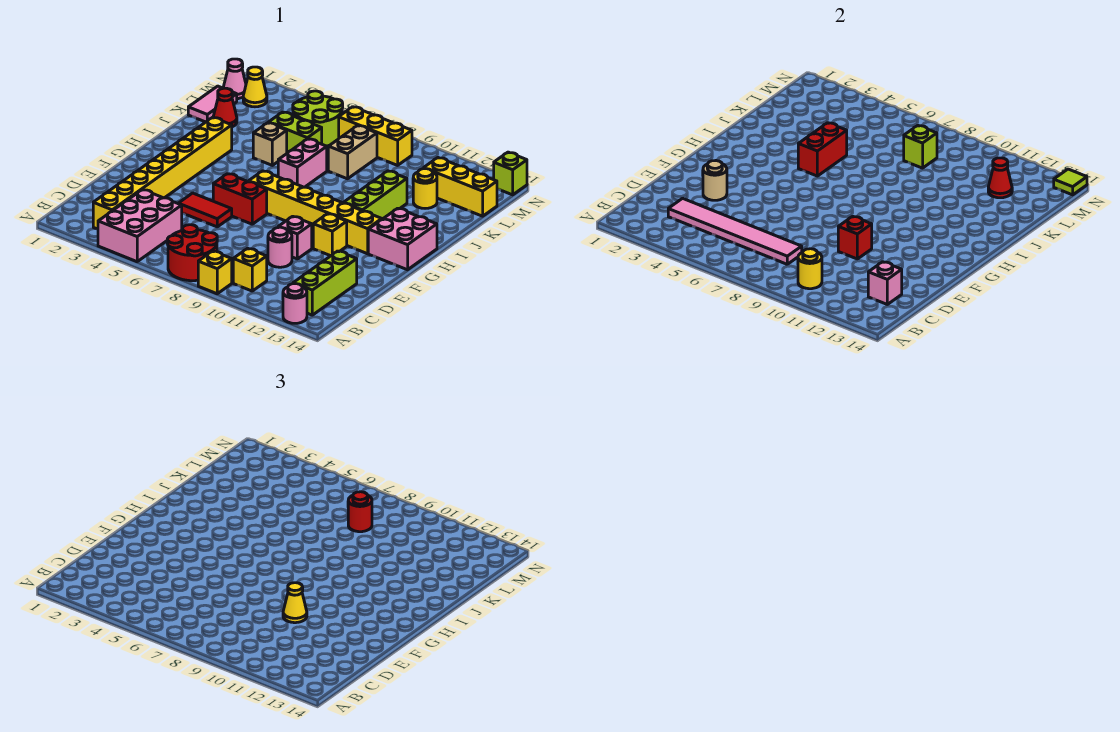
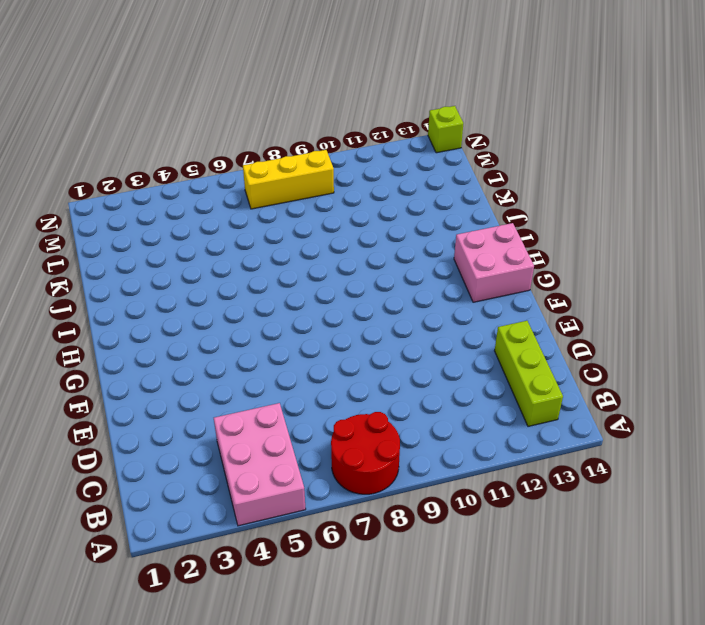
none -> yellow 1x1 brick [198,251,232,294]
none -> pink 1x1 round brick [283,284,307,323]
none -> yellow 1x8 brick [93,117,232,229]
none -> yellow 1x1 brick [233,248,267,291]

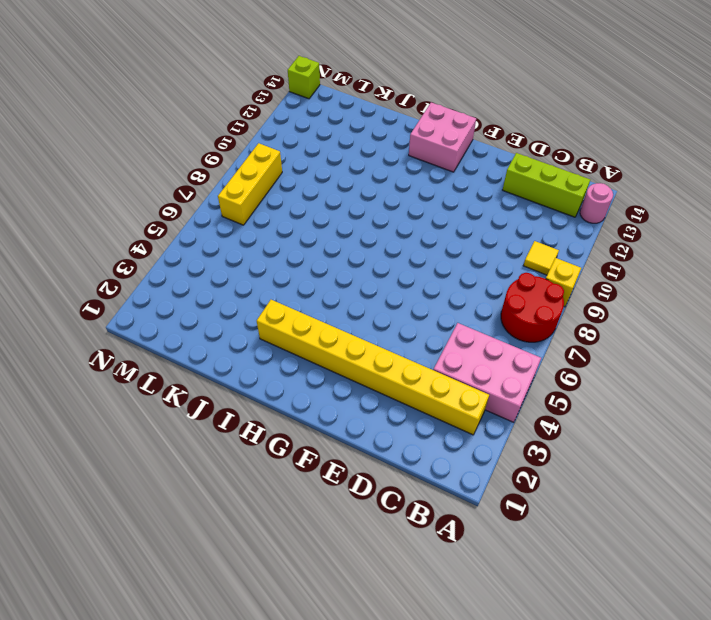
yellow 1x1 tile [523,241,559,275] -> yellow 1x1 brick [233,248,267,291]
none -> pink 1x1 round brick [268,227,292,267]
none -> red 1x2 tile [178,193,232,227]
none -> pink 1x1 brick [278,216,312,259]
none -> red 1x2 brick [213,174,267,224]

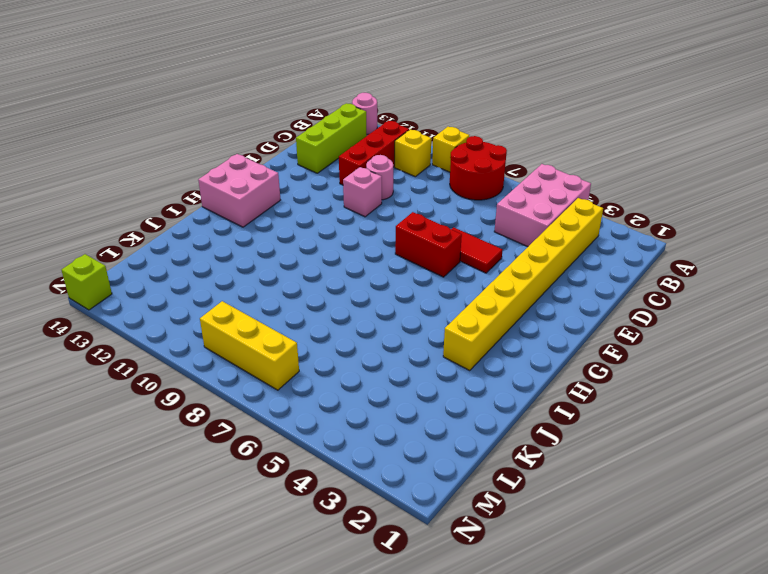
red 1x3 brick [339,121,409,185] -> none
none -> yellow 1x1 brick [313,214,347,256]
none -> yellow 1x6 brick [248,171,382,254]
none -> lime 1x3 brick [343,171,407,219]
none -> pink 1x2 brick [278,139,327,187]

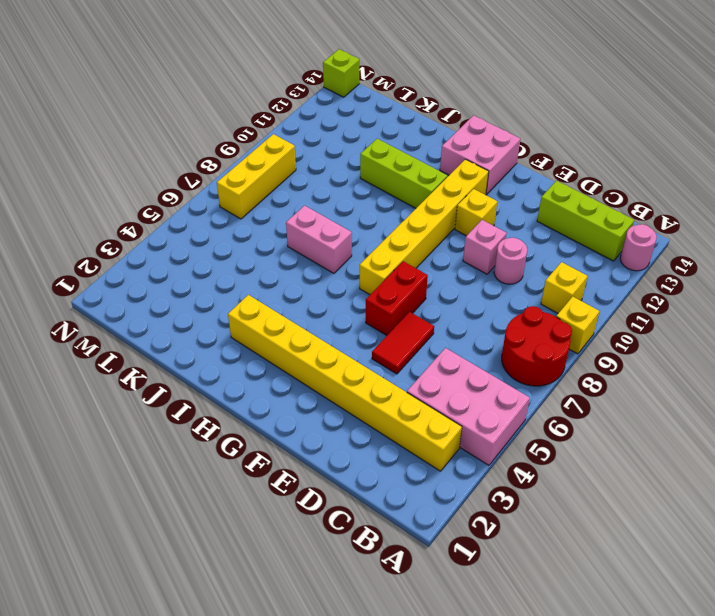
none -> tan 1x1 brick [253,123,287,165]
none -> pink 1x2 tile [188,86,237,122]
none -> red 1x1 cone [213,88,237,127]
none -> lime 1x2 brick [268,112,322,153]

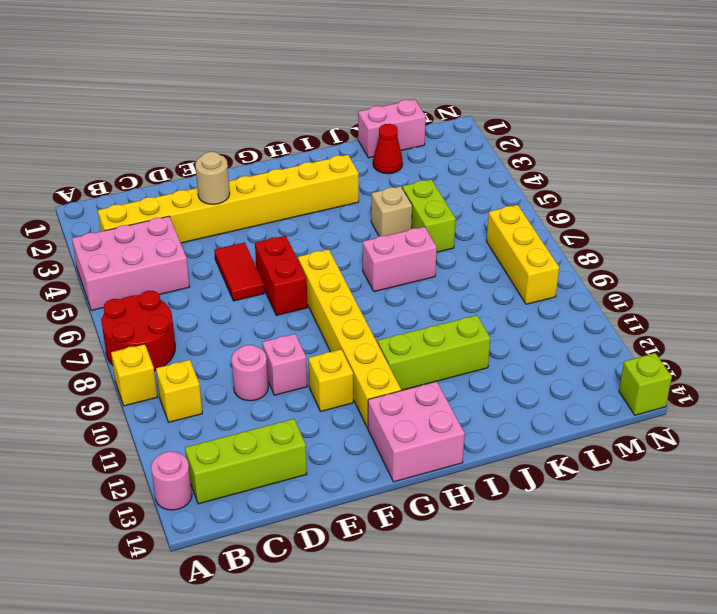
pink 1x2 brick [358,99,426,158] -> pink 1x2 tile [188,86,237,122]
none -> tan 1x2 brick [328,126,377,179]
none -> yellow 1x1 round brick [413,169,437,208]
none -> lime 2x2 round brick [293,91,343,146]
none -> yellow 1x3 brick [424,158,497,216]

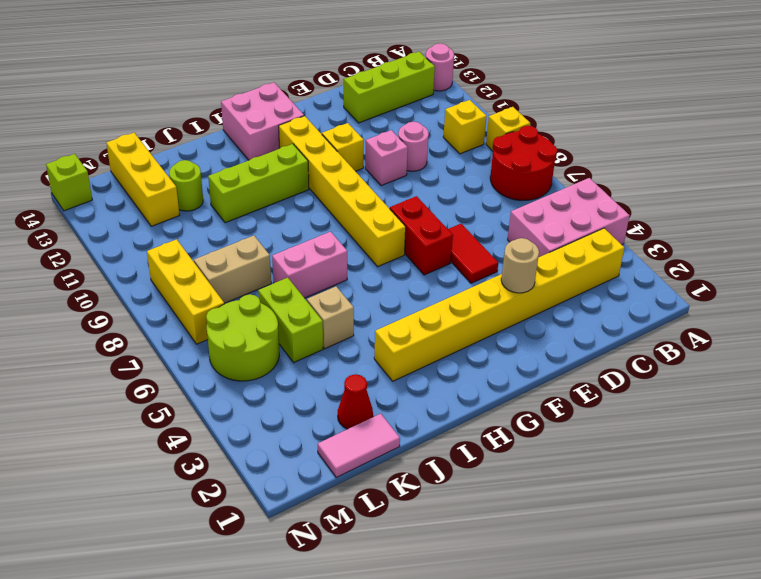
lime 1x1 round brick [169,160,203,211] -> yellow 1x1 round brick [413,169,437,208]
none -> pink 1x1 cone [223,59,246,99]
none -> yellow 1x1 cone [243,67,267,107]
none -> yellow 1x1 round brick [798,249,822,289]
none -> pink 1x6 tile [668,198,802,264]

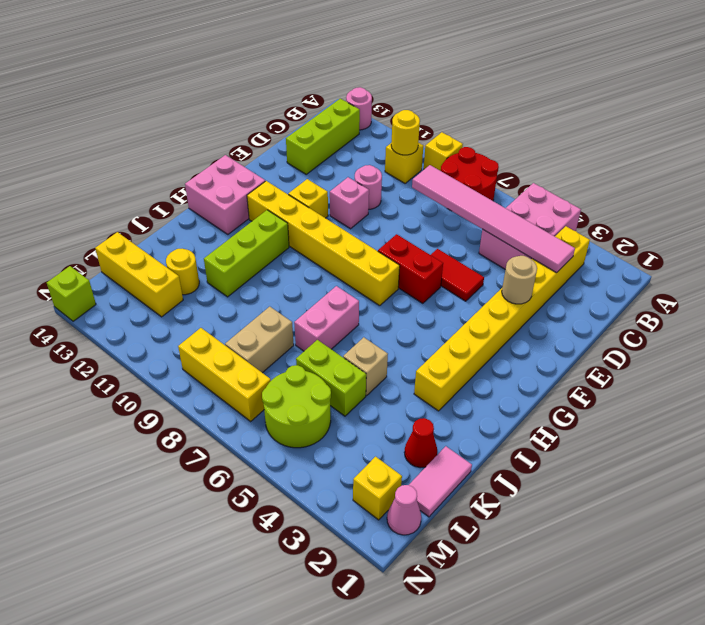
yellow 1x1 brick [353,457,402,520] -> yellow 1x1 cone [243,67,267,107]
none -> pink 1x1 brick [868,262,902,304]
none -> red 1x1 brick [838,216,872,259]
none -> red 1x2 brick [798,123,847,176]
none -> lime 1x1 brick [904,126,937,168]

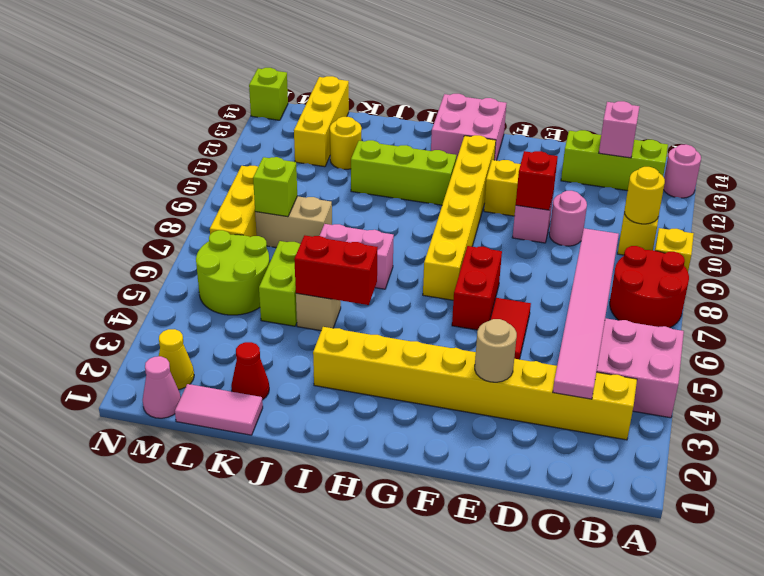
none -> red 1x1 cone [988,158,1012,198]
none -> lime 1x1 tile [1054,169,1087,195]
none -> yellow 1x1 cone [283,583,307,623]
none -> red 1x1 round brick [348,492,372,532]

